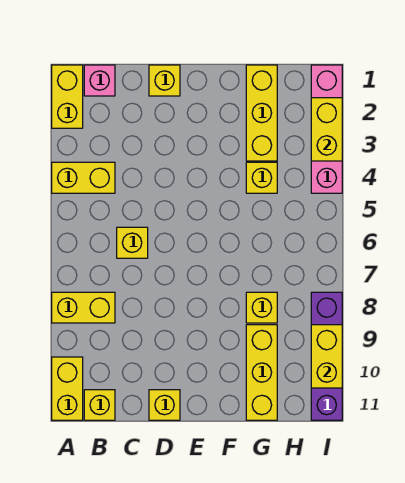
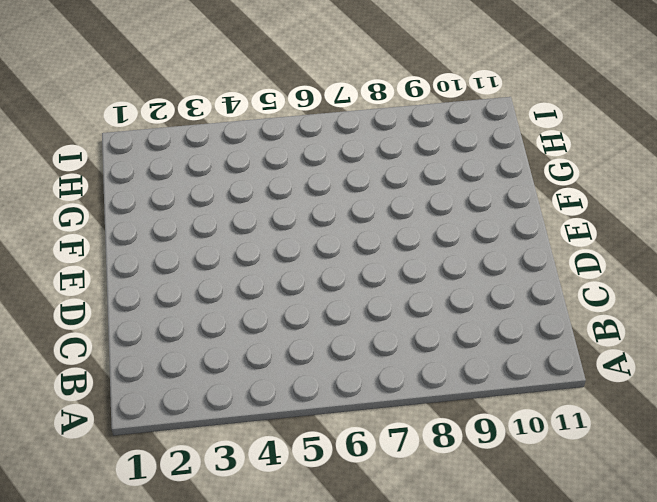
none -> yellow 1x2 brick [52,65,83,128]
none -> yellow 1x2 brick [52,162,115,193]
none -> yellow 1x2 brick [52,292,115,323]

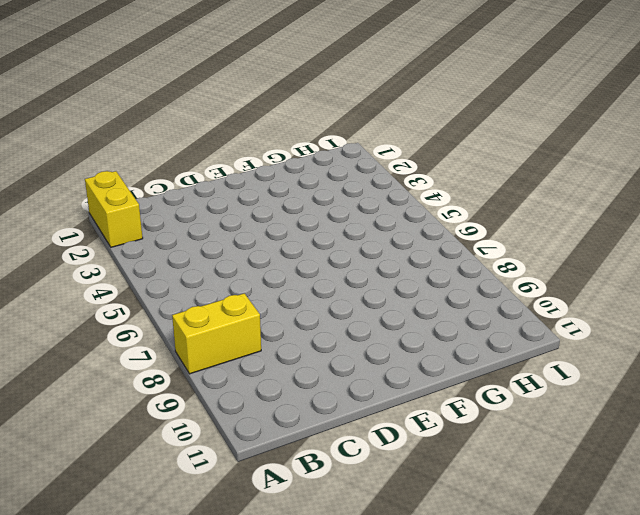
none -> yellow 1x2 brick [52,162,115,193]
none -> yellow 1x2 brick [52,357,83,420]
none -> pink 1x1 brick [84,65,115,96]

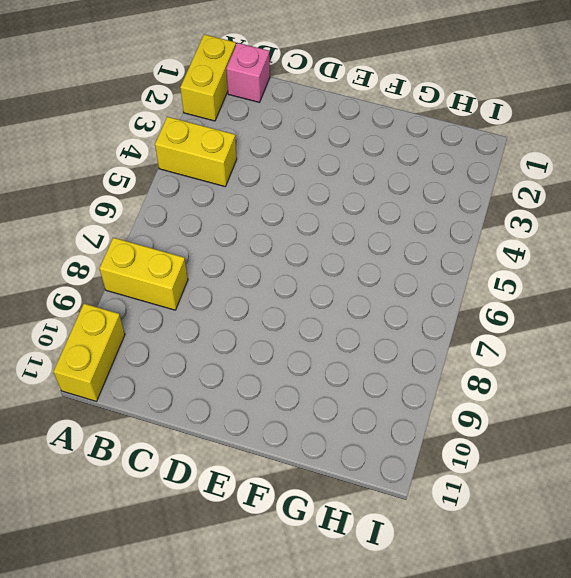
none -> yellow 1x1 brick [84,390,115,420]
none -> yellow 1x1 brick [117,227,148,258]
none -> yellow 1x1 brick [149,65,180,96]

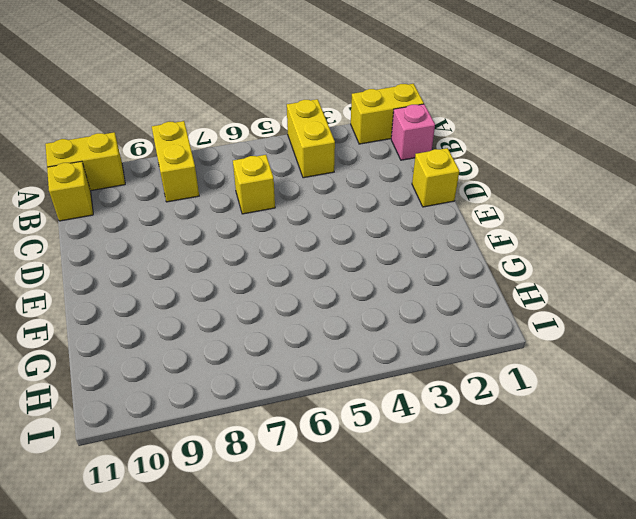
none -> yellow 1x1 brick [149,390,180,420]
none -> yellow 1x3 brick [246,65,277,161]
none -> yellow 1x1 brick [246,162,277,193]

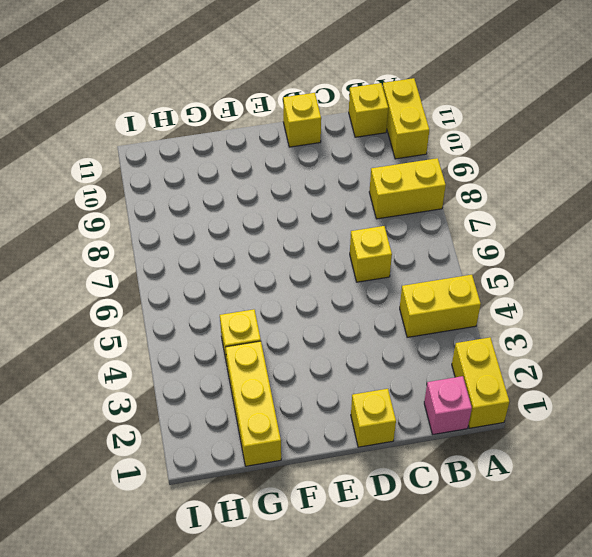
none -> yellow 1x1 brick [246,292,277,323]
none -> yellow 1x3 brick [246,325,277,420]
none -> pink 1x4 brick [311,65,342,193]

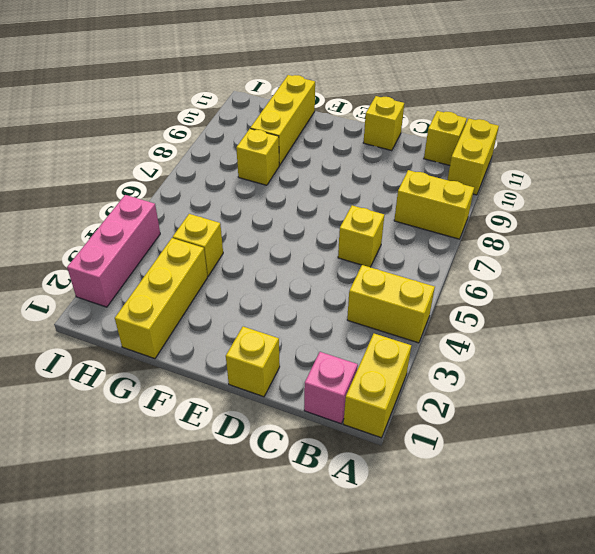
pink 1x3 brick [67,195,160,307] -> pink 1x4 brick [311,65,342,193]
none -> purple 1x4 brick [311,292,342,420]
none -> yellow 1x2 brick [311,98,342,161]
none -> yellow 1x2 brick [311,325,342,388]

